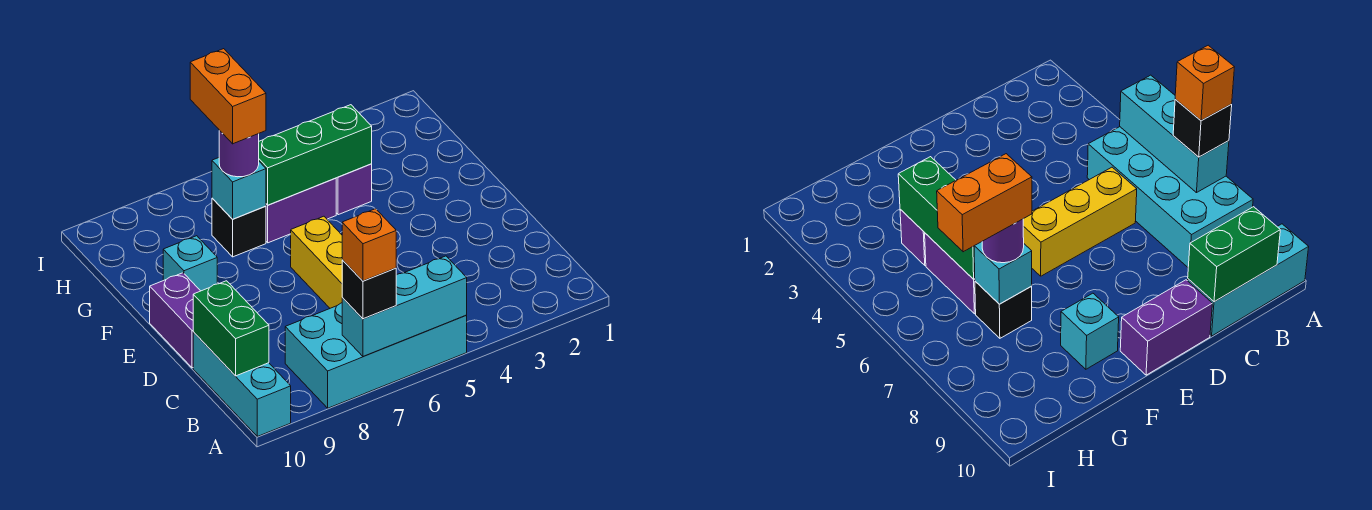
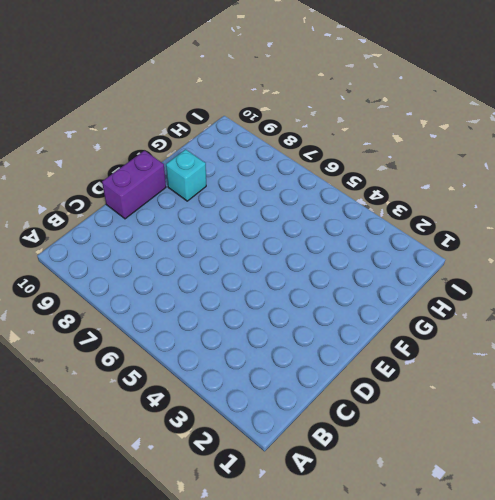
none -> cyan 2x4 brick [285,303,467,408]
none -> cyan 1x3 brick [193,332,291,436]
none -> yellow 1x3 brick [291,216,342,308]

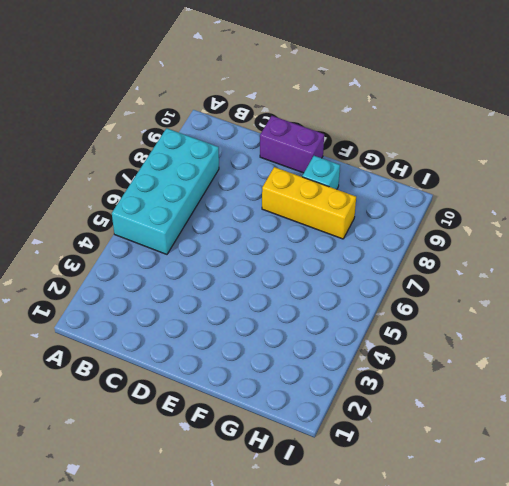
yellow 1x3 brick [262,167,356,239] -> yellow 1x3 brick moved to [291,216,342,308]
none -> cyan 1x3 brick [193,332,291,436]
none -> purple 1x1 brick [336,164,372,215]
none -> purple 1x2 brick [266,178,336,243]

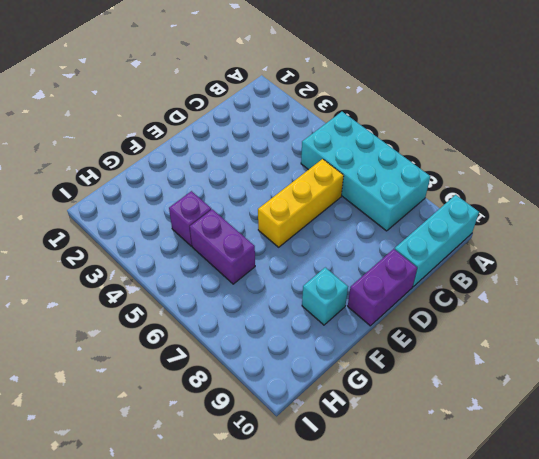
none -> black 1x1 brick [212,198,266,257]
none -> cyan 1x3 brick [342,256,467,357]
none -> green 1x2 brick [193,281,269,376]

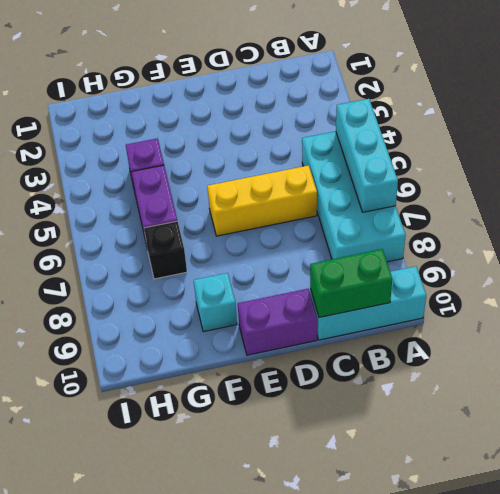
none -> green 1x3 brick [259,105,372,205]
none -> cyan 1x1 brick [212,158,266,219]
none -> black 1x1 brick [342,260,396,319]

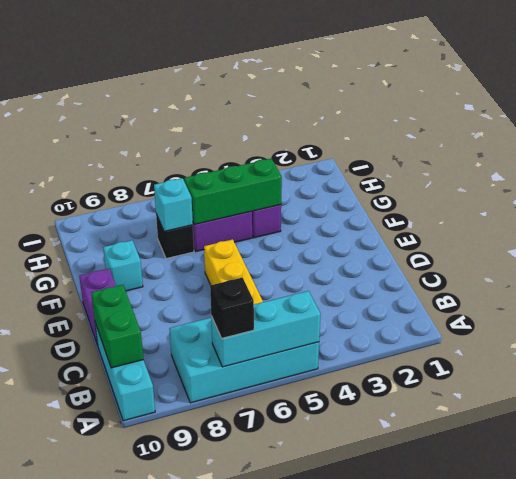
none -> purple 1x1 round brick [219,130,259,177]
none -> orange 1x1 brick [342,209,396,281]
none -> orange 1x2 brick [190,49,266,144]

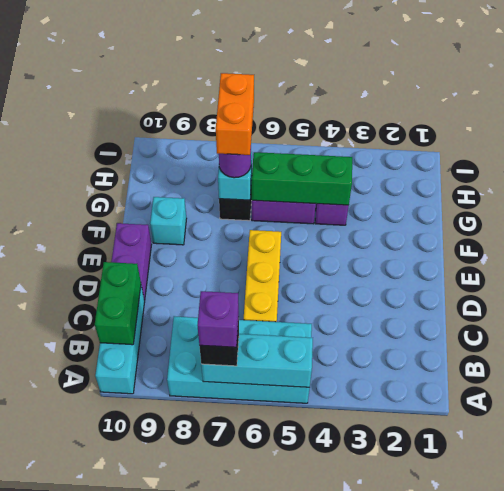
purple 1x1 brick [198,291,239,347] -> orange 1x1 brick [342,209,396,281]

